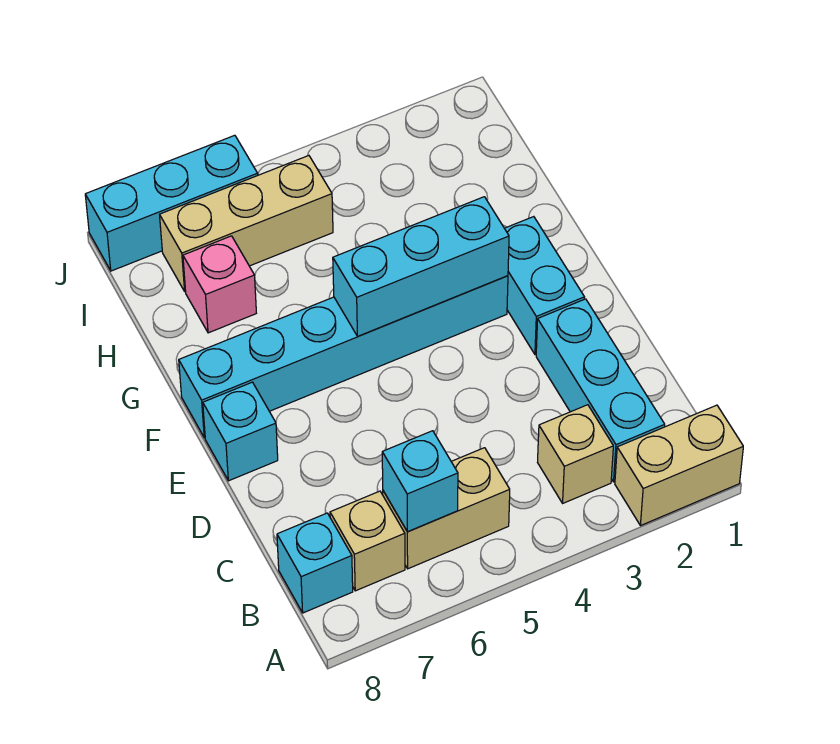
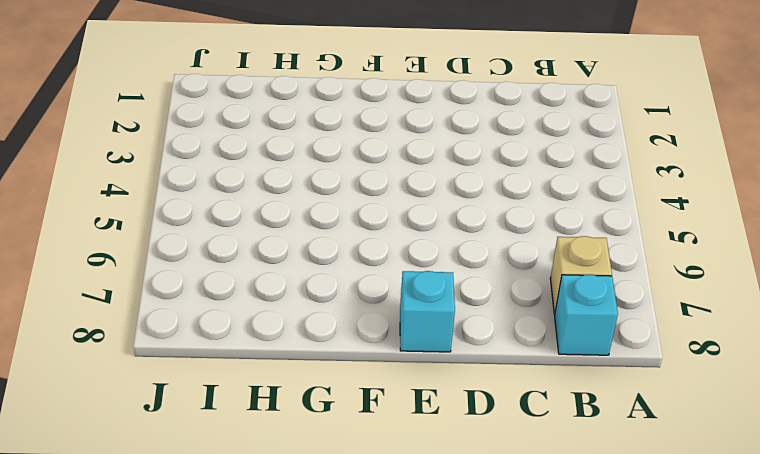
none -> tan 1x2 brick [615,405,743,526]
none -> cyan 1x3 brick [536,299,665,482]
none -> tan 1x1 brick [538,405,613,503]

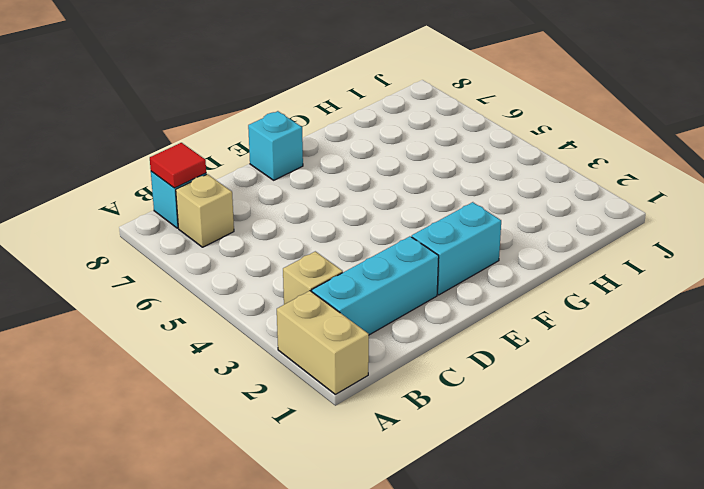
red 1x1 tile [150,143,206,188] -> none
none -> tan 1x2 brick [383,448,510,569]
none -> cyan 1x6 brick [179,276,508,438]
none -> pink 1x1 brick [183,236,256,333]

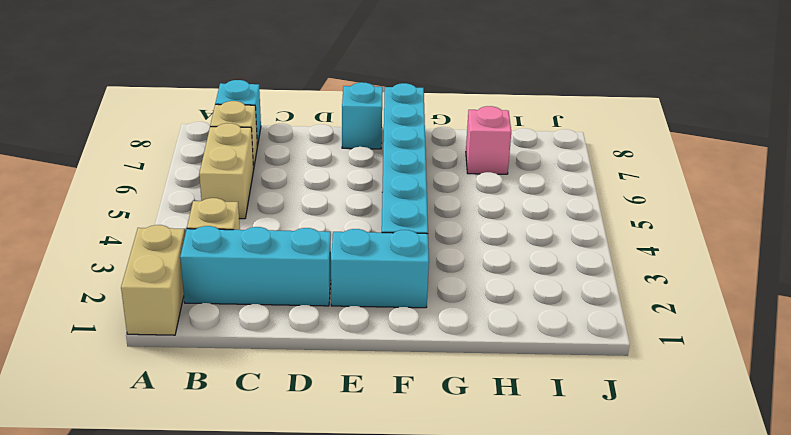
none -> tan 1x3 brick [160,156,333,292]
none -> cyan 1x3 brick [85,135,258,271]
none -> cyan 1x1 brick [382,431,458,532]

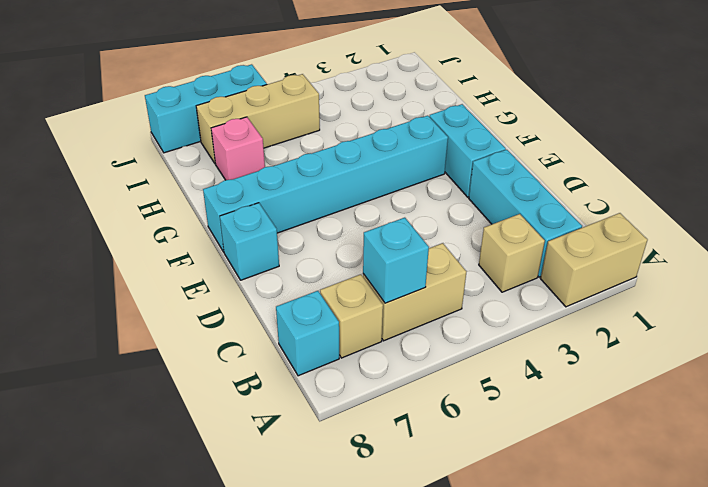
none -> cyan 1x3 brick [333,197,509,336]

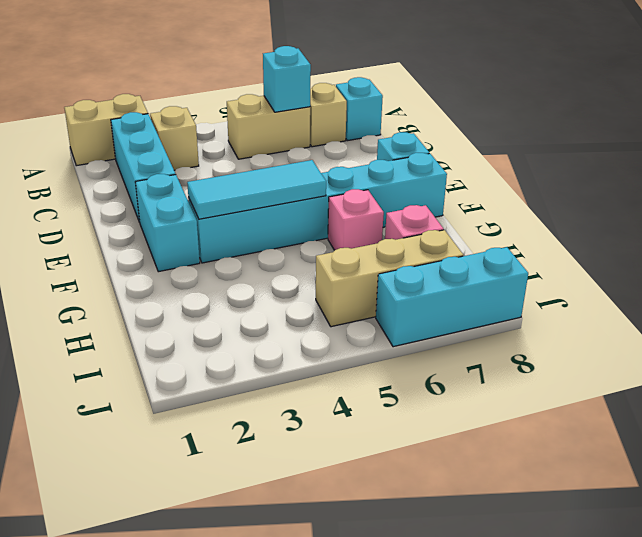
cyan 1x3 tile [187,160,326,219] -> cyan 1x3 brick [333,197,509,336]
pink 1x1 brick [328,189,384,250] -> none

